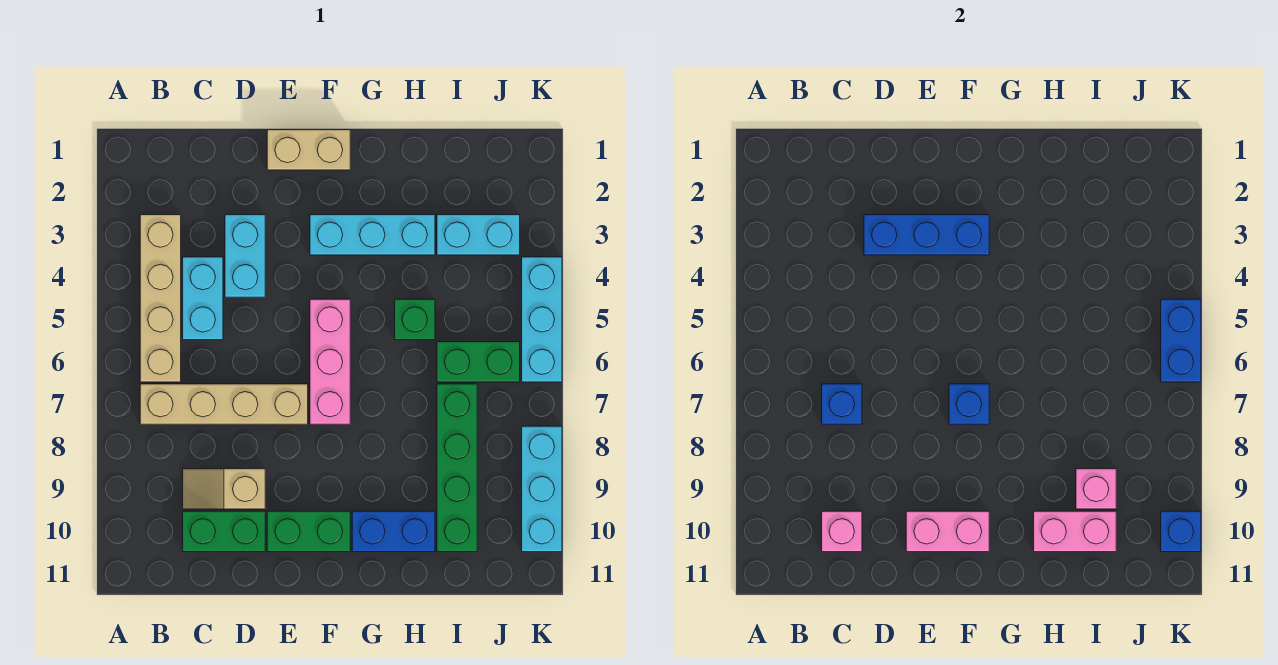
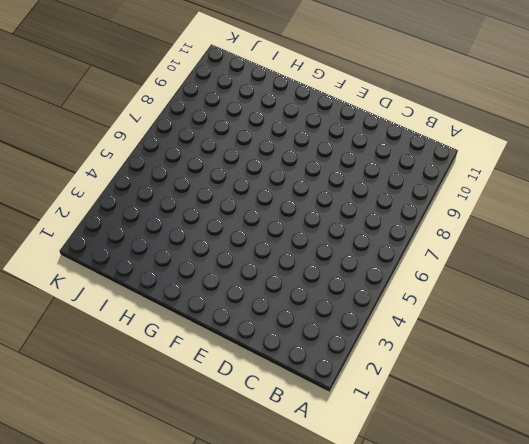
none -> tan 1x4 brick [140,215,181,382]
none -> tan 1x4 brick [140,384,308,424]
none -> cyan 1x2 brick [183,257,223,340]

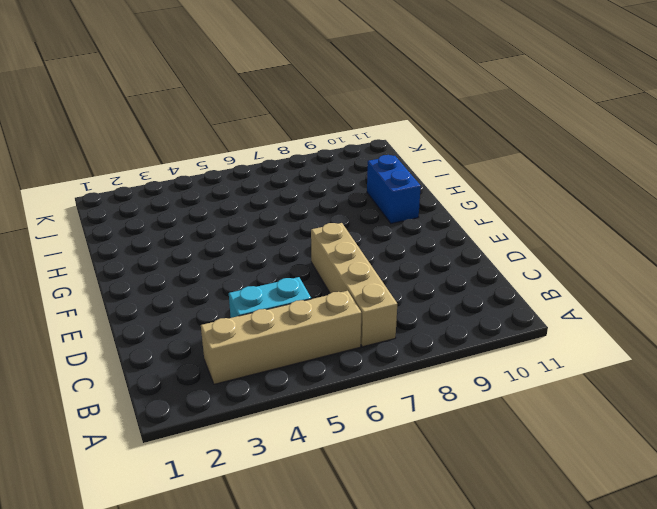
none -> tan 1x2 slope [183,469,265,509]
none -> green 1x2 brick [183,511,265,552]
none -> cyan 1x2 brick [225,215,265,297]

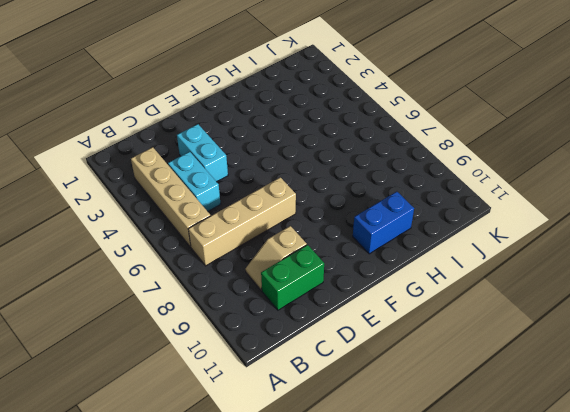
none -> tan 1x2 brick [267,130,350,170]
none -> green 1x2 brick [267,511,350,552]
none -> cyan 1x3 brick [310,215,435,255]

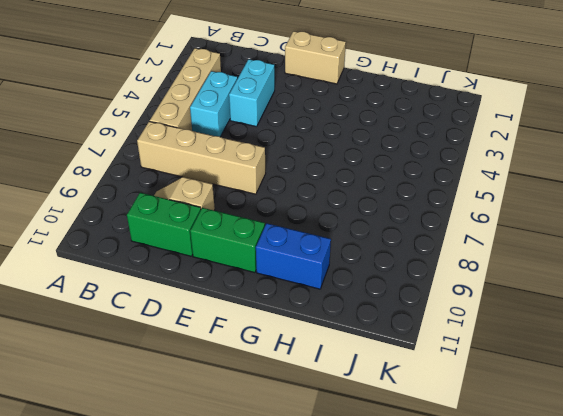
none -> cyan 1x3 brick [310,215,435,255]
none -> pink 1x3 brick [310,299,350,424]
none -> green 1x1 brick [395,299,435,340]

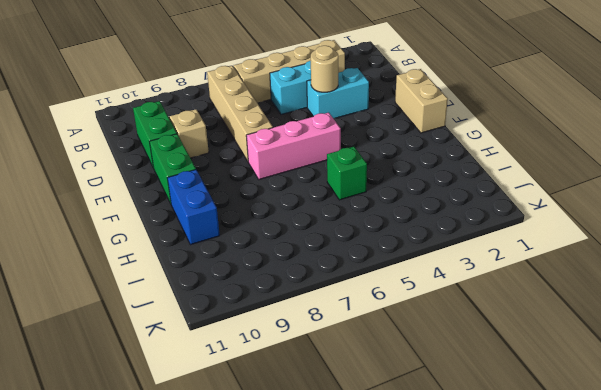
tan 1x1 round brick [311,46,338,92] -> none
none -> cyan 1x3 brick [310,215,435,255]
none -> cyan 1x2 brick [437,215,520,255]
none -> green 1x2 brick [437,342,520,382]

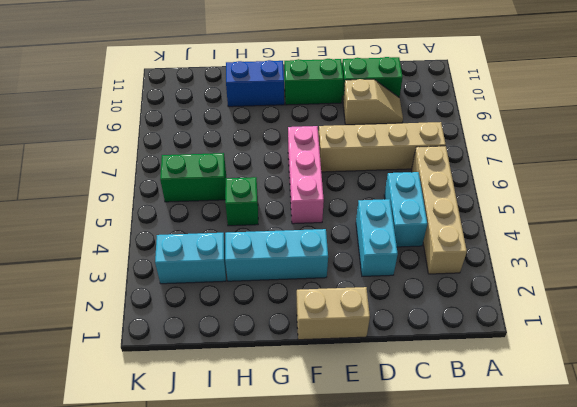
none -> green 1x4 brick [437,384,477,552]
none -> cyan 1x3 brick [522,257,562,382]
none -> cyan 1x3 brick [522,426,562,552]

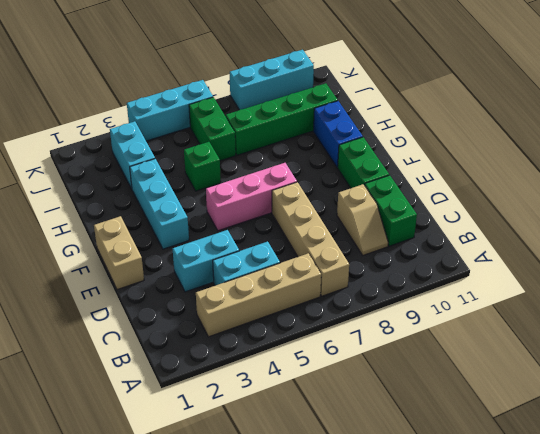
none -> blue 1x1 brick [822,384,862,424]
none -> pink 1x1 brick [822,511,862,552]
none -> blue 1x3 brick [864,215,989,255]

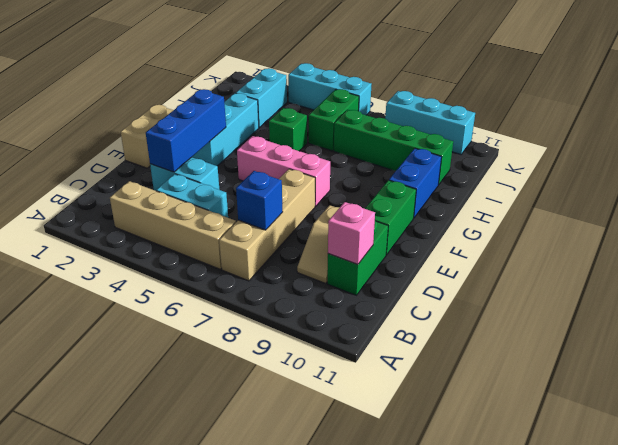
none -> pink 1x2 brick [906,511,989,552]
none -> blue 1x1 brick [949,384,989,424]
none -> pink 1x2 brick [1034,511,1116,552]

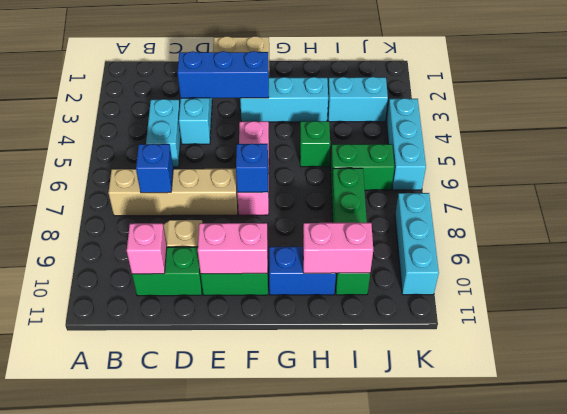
none -> tan 1x4 brick [140,215,181,382]
none -> pink 1x1 brick [1076,469,1116,509]
none -> blue 1x2 brick [1161,299,1201,382]

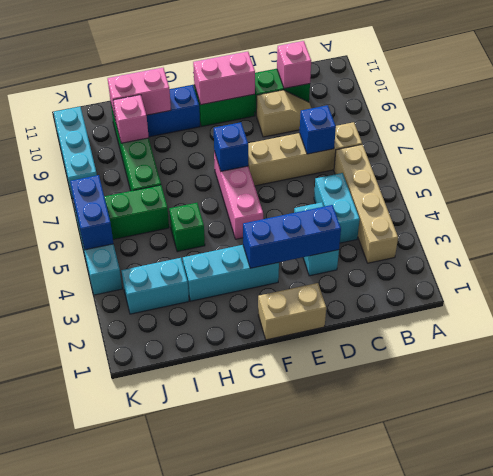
none -> blue 1x1 brick [1161,511,1201,552]

